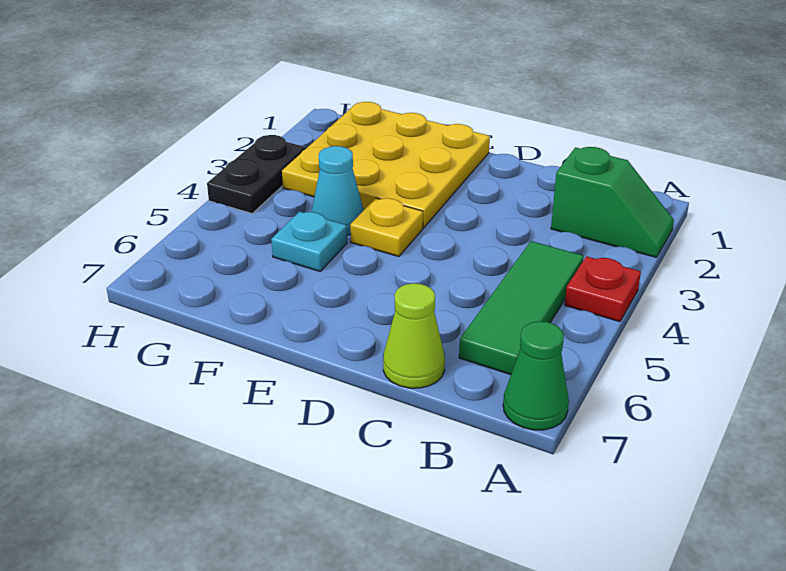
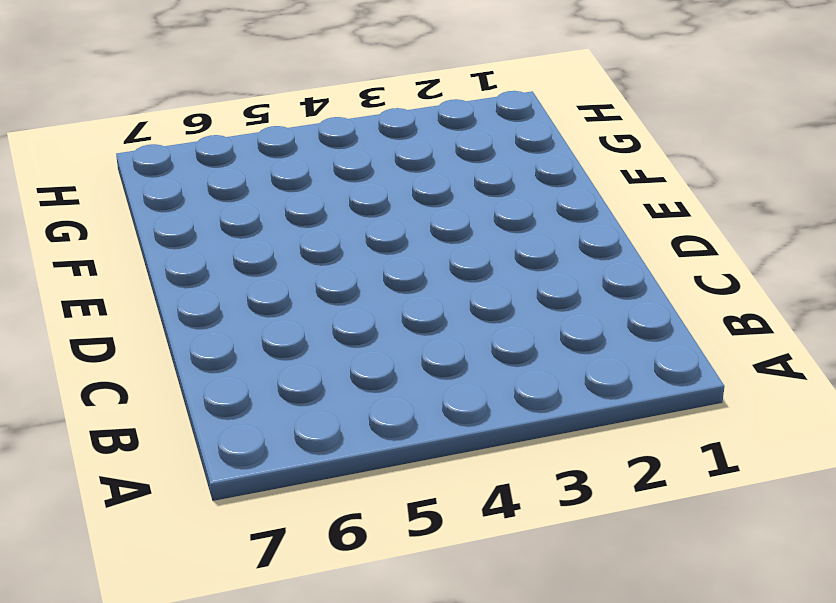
none -> green 1x2 slope [551,147,674,257]
none -> red 1x1 plate [565,256,641,322]

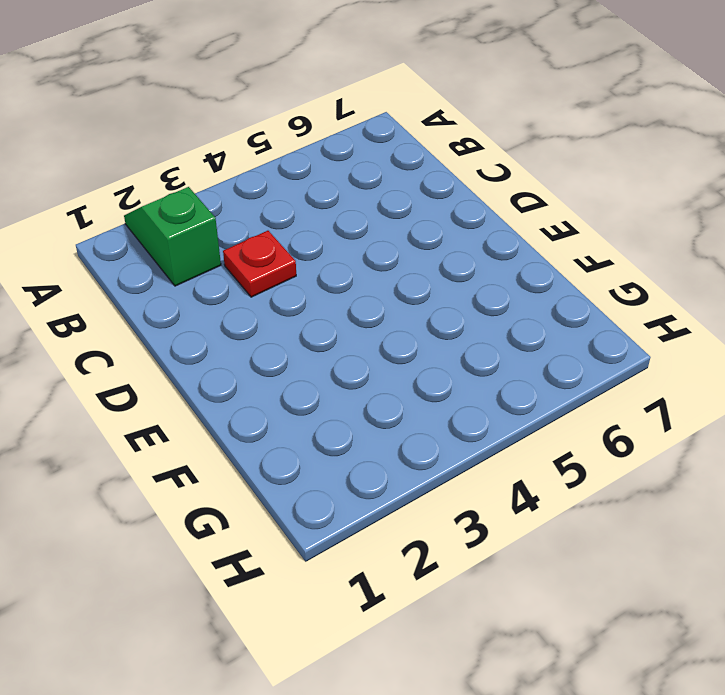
red 1x1 plate [223,231,296,297] -> red 1x1 plate moved to [565,256,641,322]
none -> green 1x1 cone [503,321,569,430]
none -> green 1x3 tile [459,241,584,375]

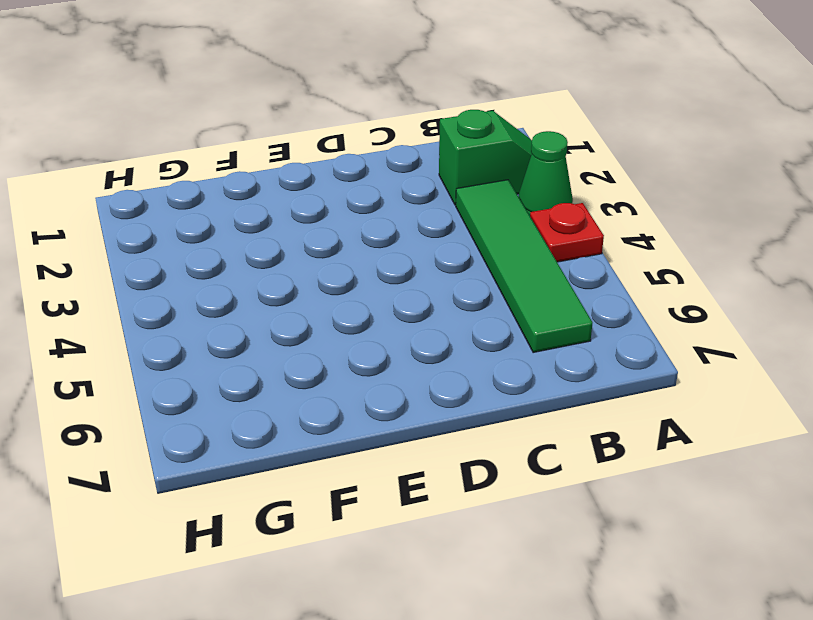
green 1x1 cone [518,131,573,216] -> green 1x1 cone moved to [503,321,569,430]
green 1x4 tile [456,180,592,353] -> green 1x3 tile [459,241,584,375]
none -> lime 1x1 cone [383,283,445,388]
none -> yellow 3x3 plate [282,102,490,228]

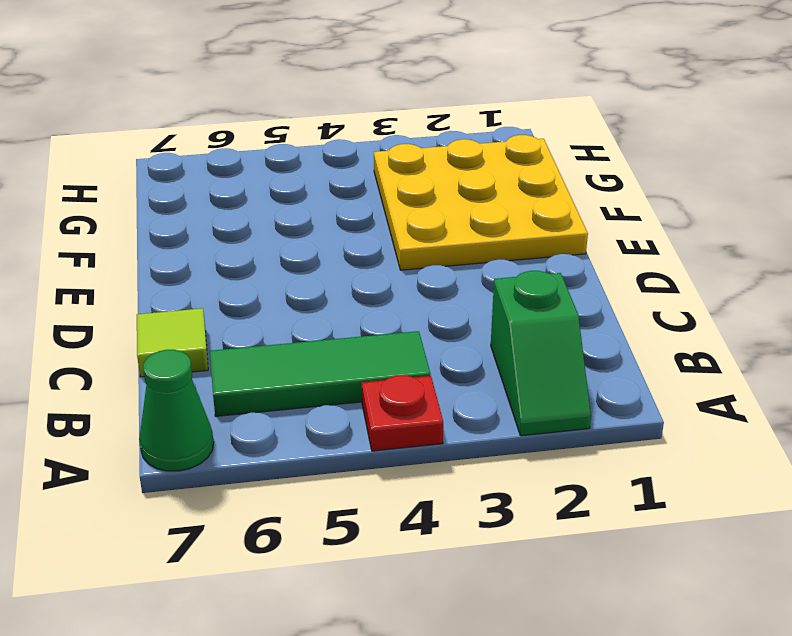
lime 1x1 tile [137,308,208,377] -> lime 1x1 cone [383,283,445,388]
none -> yellow 1x1 plate [350,198,423,257]
none -> cyan 1x1 cone [312,146,364,235]

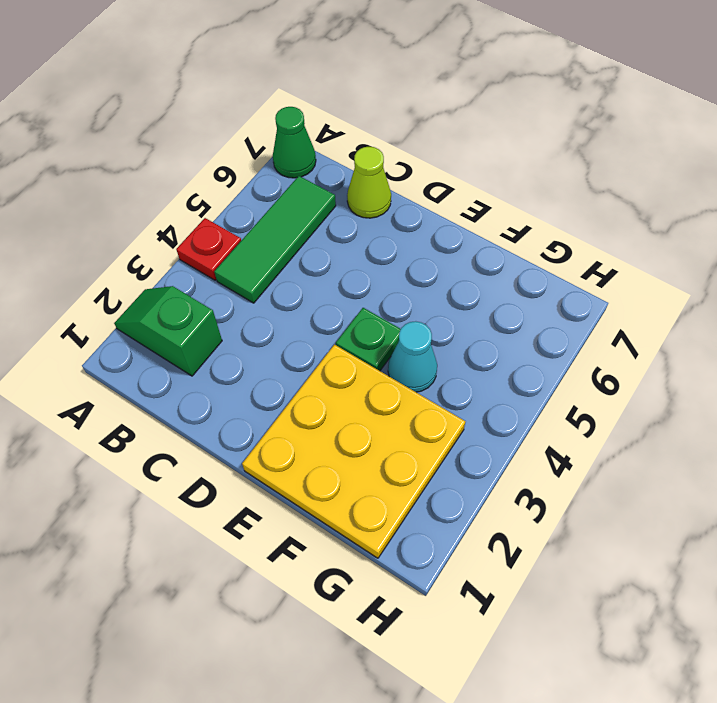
green 1x1 plate [336,308,401,371] -> yellow 1x1 plate [350,198,423,257]
none -> cyan 1x1 plate [271,212,347,271]
none -> black 1x2 plate [207,135,305,213]

